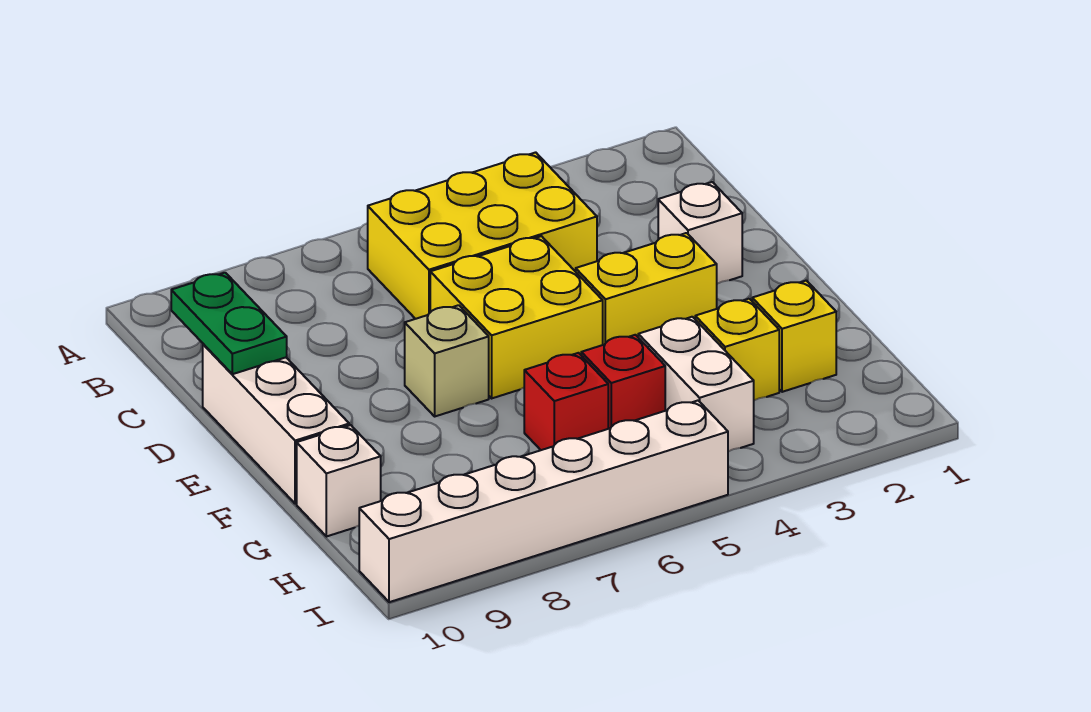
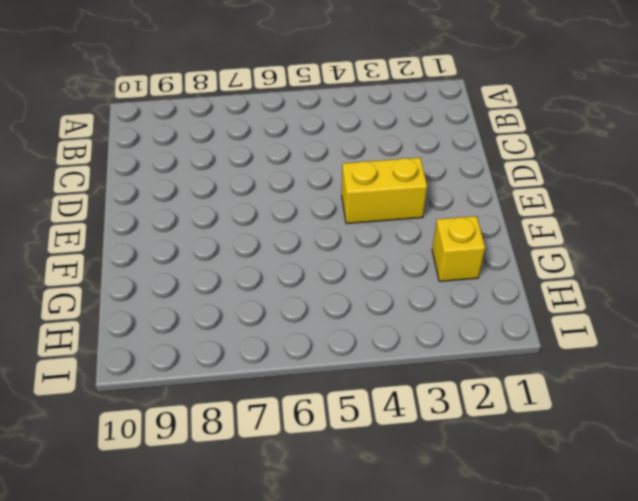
none -> yellow 2x3 brick [368,152,597,319]
none -> white 1x1 brick [658,182,742,284]
none -> yellow 2x2 brick [430,236,603,398]

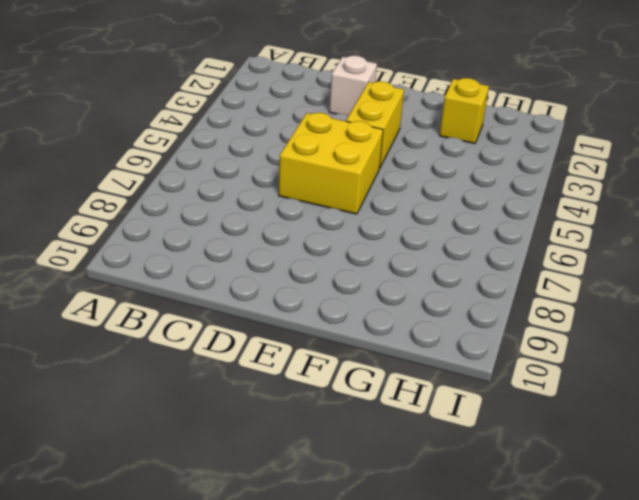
none -> yellow 2x3 brick [368,152,597,319]
none -> white 1x3 brick [203,344,349,504]
none -> tan 1x1 brick [405,305,489,416]

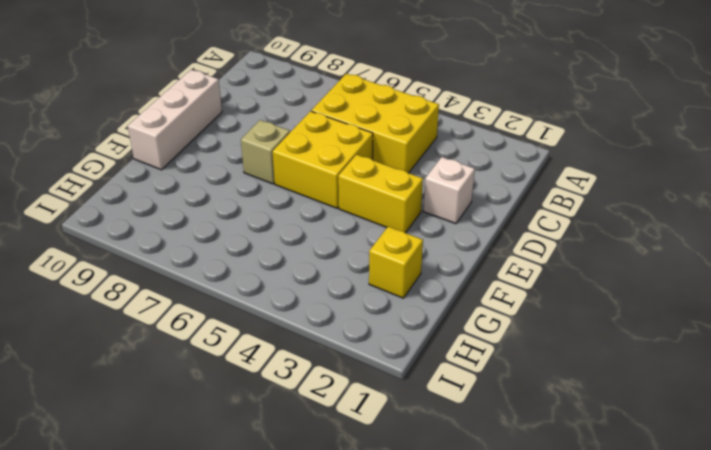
none -> yellow 1x1 brick [695,299,779,400]
none -> white 1x2 brick [638,317,754,452]
none -> red 1x1 brick [581,335,665,429]

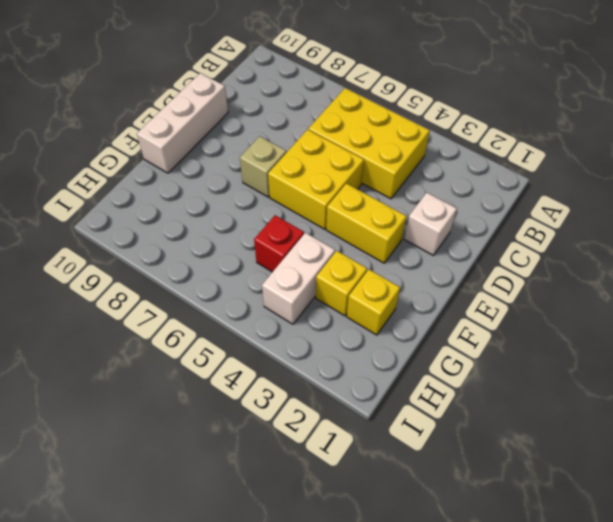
none -> red 1x1 brick [524,353,608,450]
none -> white 1x1 brick [297,425,381,537]
none -> white 1x6 brick [359,401,728,602]

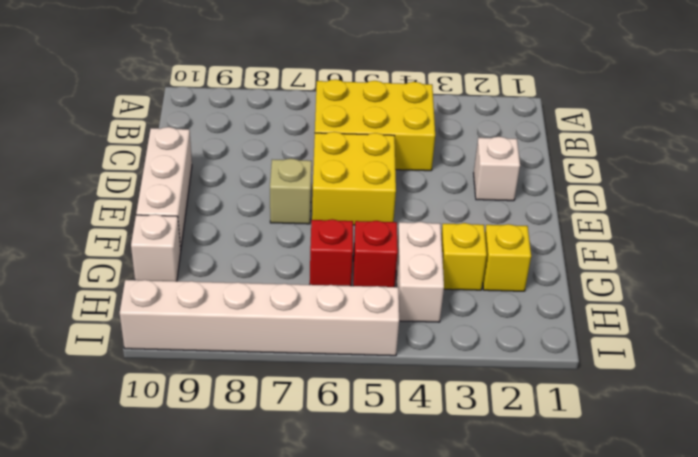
none -> yellow 1x2 brick [576,233,717,345]
none -> green 1x2 plate [171,273,287,374]

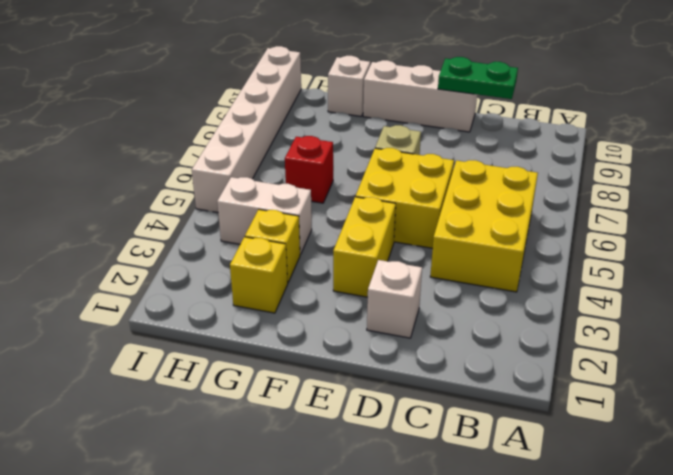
none -> red 1x1 brick [581,335,665,429]

